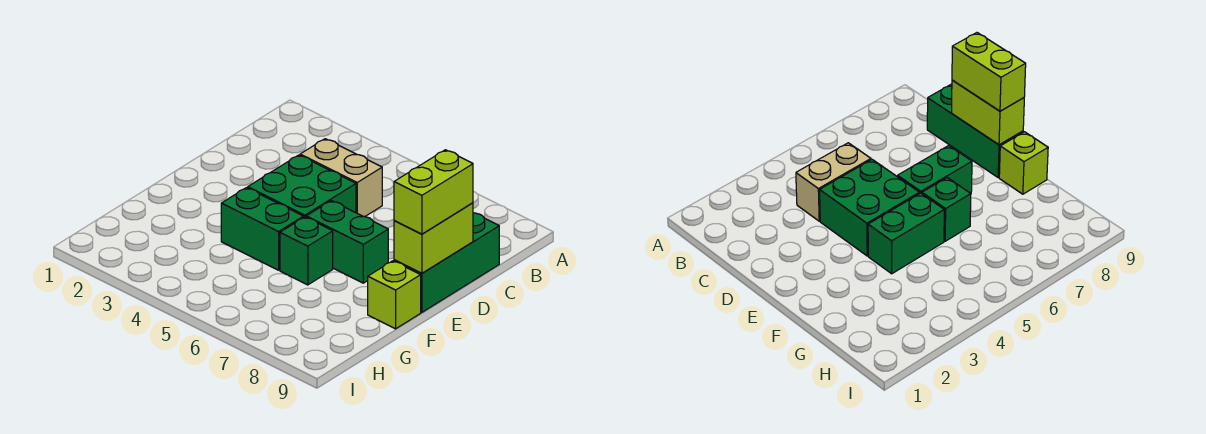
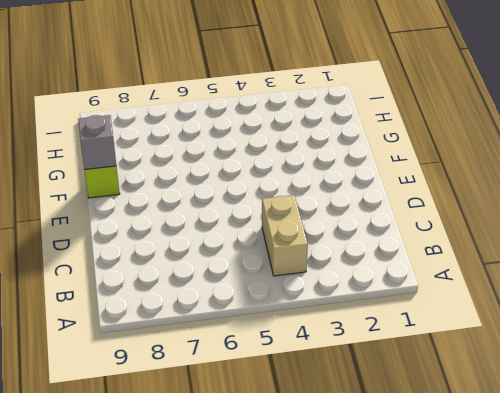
tan 1x2 brick [262,195,308,276] -> tan 1x2 brick turned to [300,139,382,217]
grey 1x1 brick [78,115,116,170] -> none
none -> green 1x3 brick [394,213,499,312]
none -> green 2x2 brick [248,155,356,217]

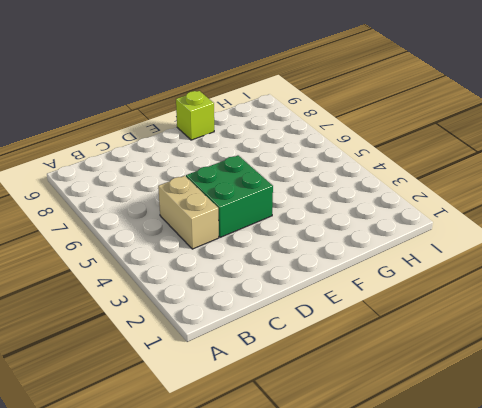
none -> green 1x3 brick [394,213,499,312]
none -> green 1x2 brick [306,201,388,283]

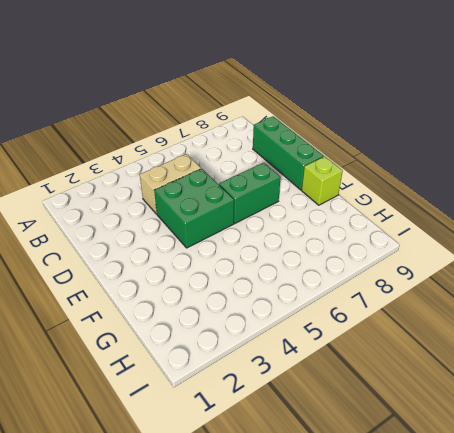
none -> green 1x2 brick [221,188,304,270]
none -> green 1x1 brick [280,217,333,285]

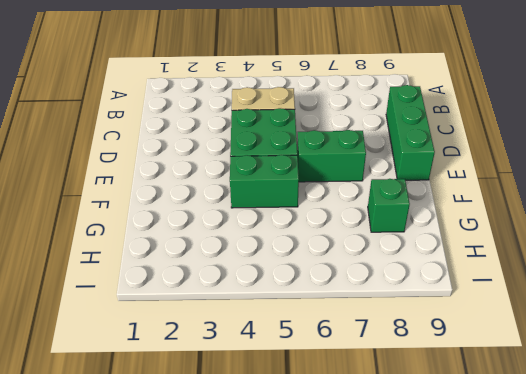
green 1x1 brick [368,179,410,232] -> green 1x1 brick moved to [280,217,333,285]
none -> lime 1x1 brick [368,261,421,329]
none -> lime 1x2 brick [394,203,473,273]

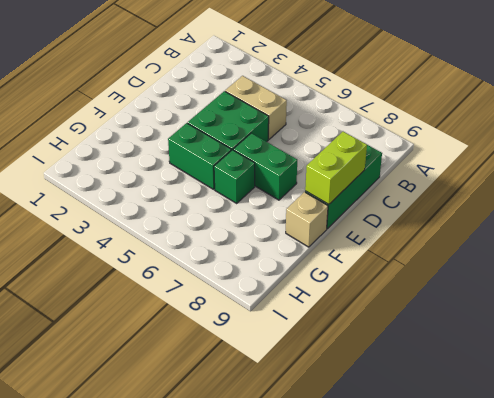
tan 1x1 brick [286,192,328,247] -> lime 1x1 brick [368,261,421,329]
none -> lime 1x2 brick [394,150,473,234]

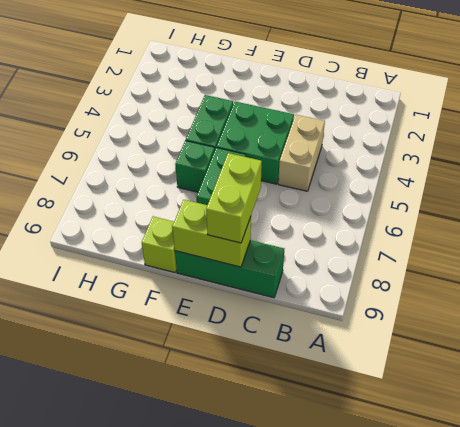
lime 1x2 brick [206,153,262,243] -> lime 1x2 brick turned to [394,150,473,234]

